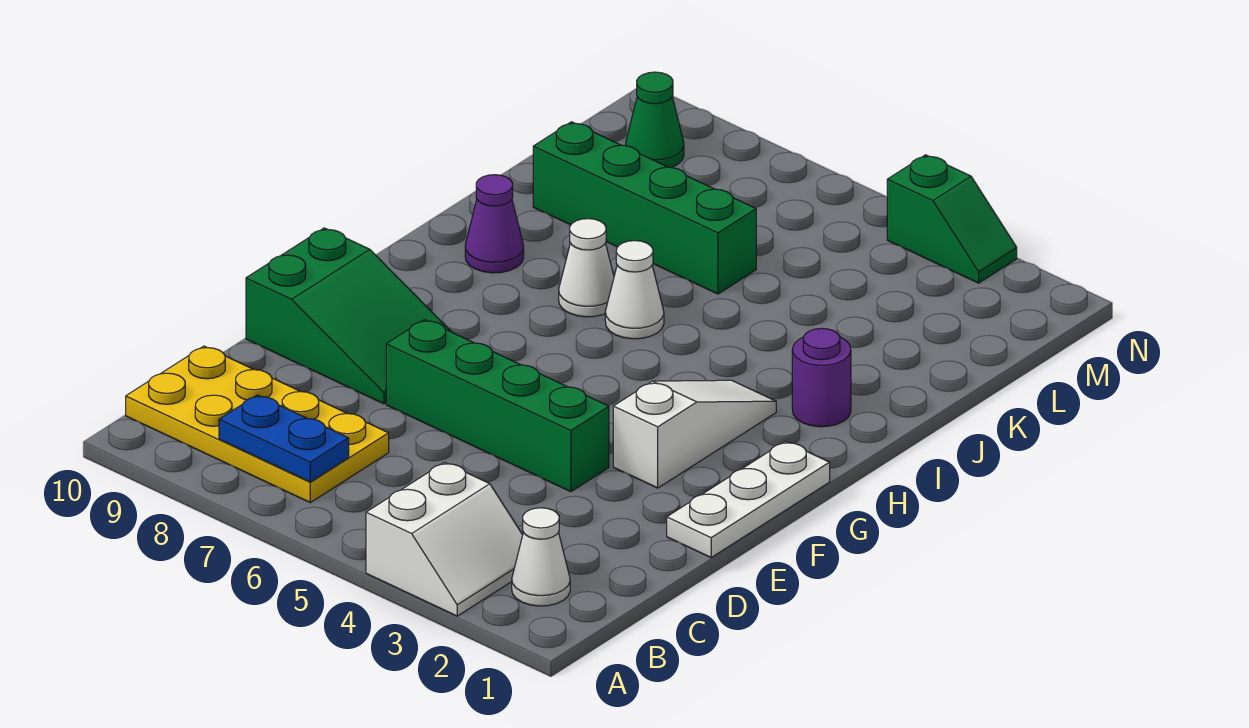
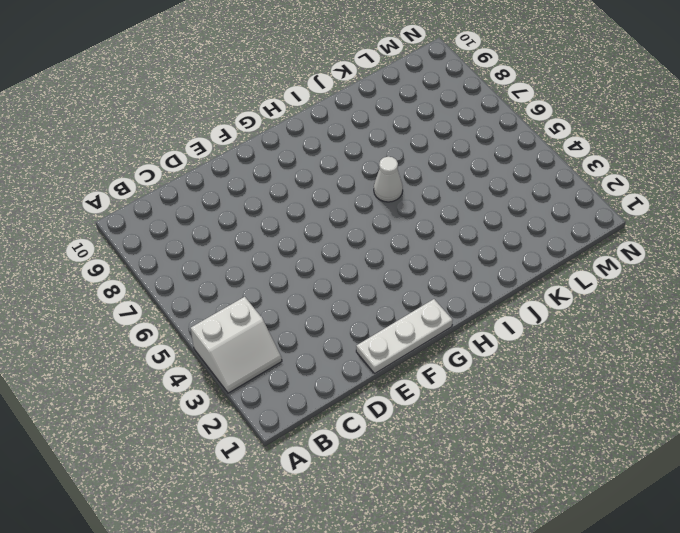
none -> white 1x1 cone [512,508,570,606]
none -> yellow 2x4 plate [126,346,389,503]
none -> green 1x4 brick [386,320,609,492]

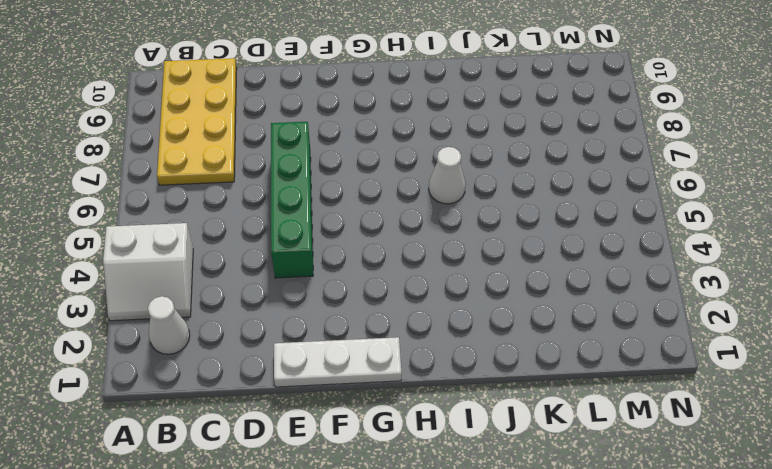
none -> green 2x3 slope [246,228,451,404]
none -> white 1x3 slope [613,380,776,488]
none -> purple 1x1 round brick [792,328,851,427]

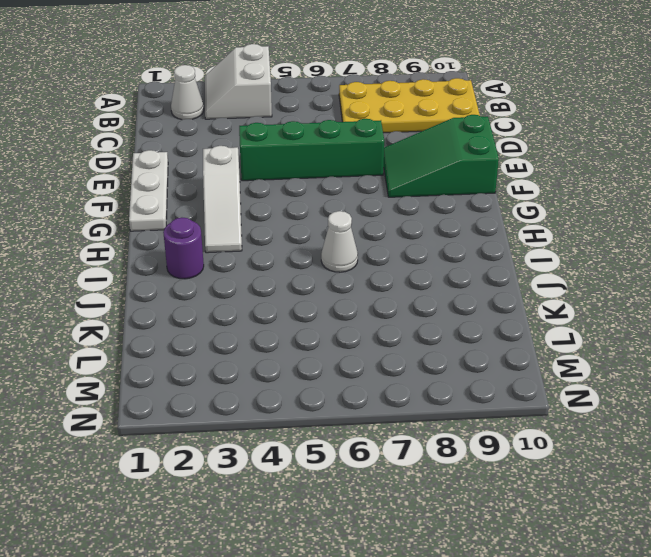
none -> white 1x1 cone [559,219,614,317]
none -> purple 1x1 cone [465,175,524,273]
none -> green 1x4 brick [533,122,756,294]

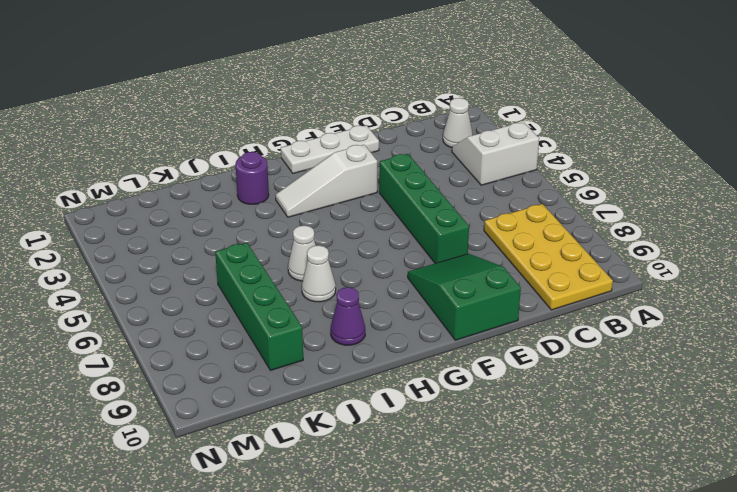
none -> green 1x1 cone [626,72,684,168]
none -> green 1x2 slope [887,155,1017,283]
none -> blue 1x2 plate [219,395,349,482]

